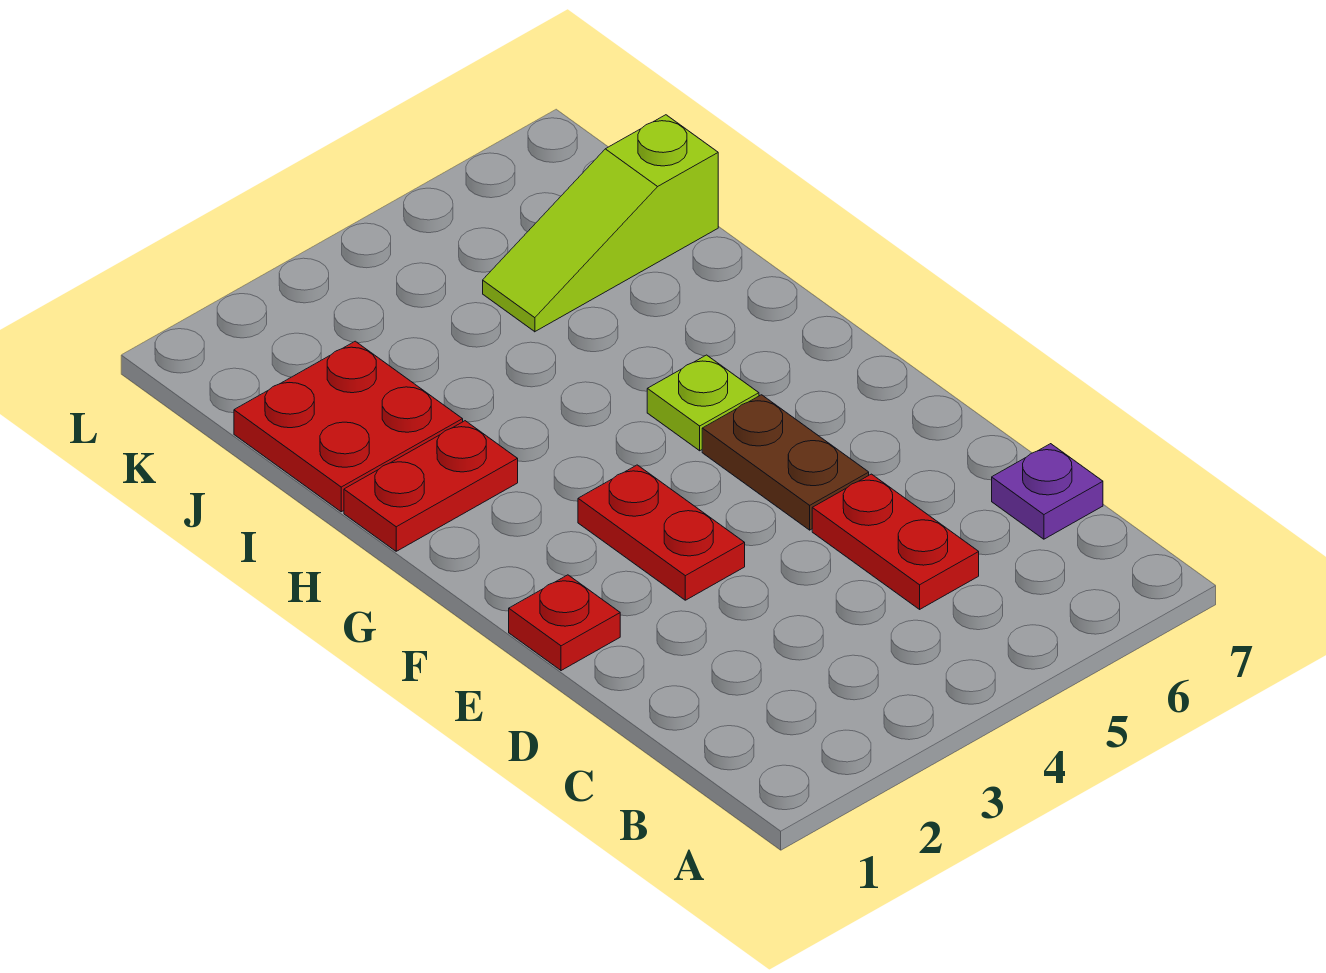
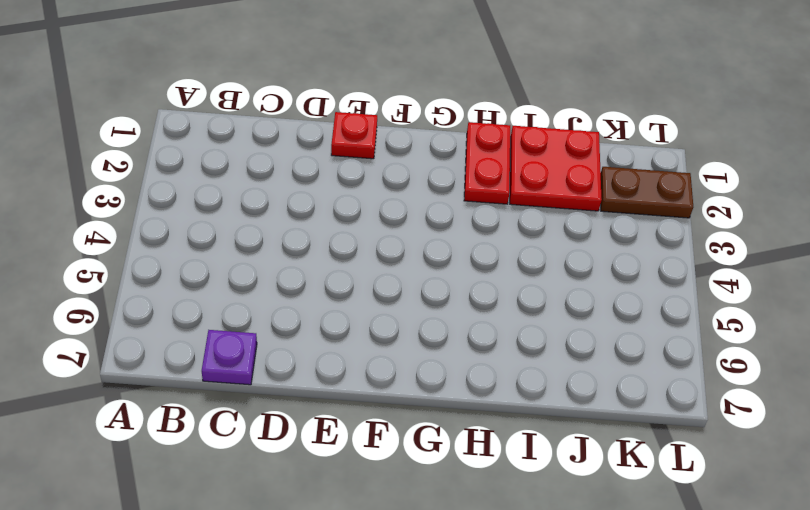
brown 1x2 plate [601,167,693,218] -> brown 1x2 plate moved to [702,395,869,530]
none -> red 1x2 plate [812,474,979,609]
none -> red 1x2 plate [578,465,745,600]

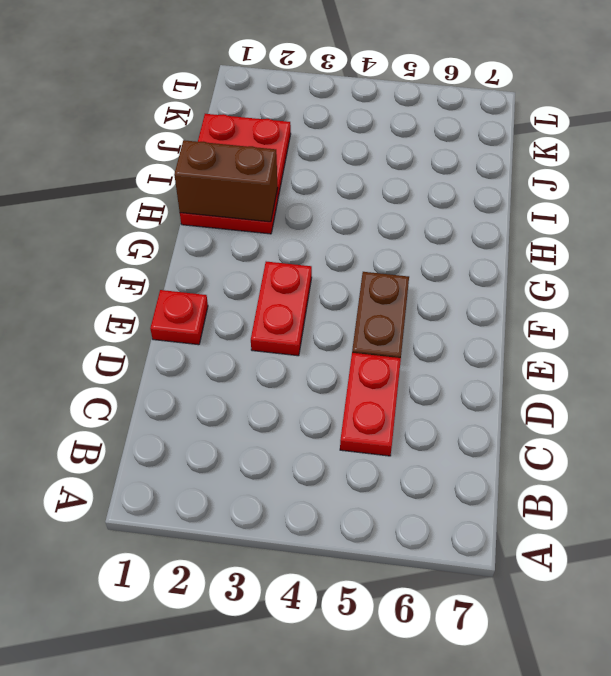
brown 1x2 brick [174,140,277,222] -> none
none -> purple 1x1 plate [992,444,1103,539]
none -> lime 1x1 plate [647,355,759,451]

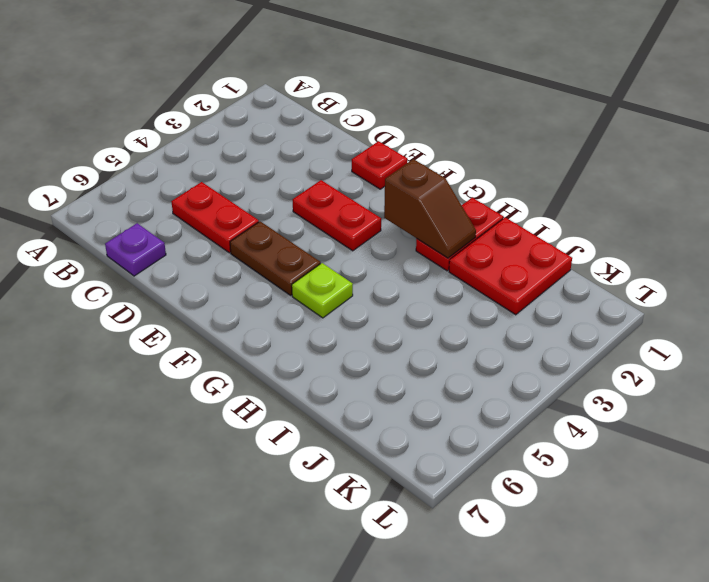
brown 1x2 slope [384,159,476,258] -> none
none -> lime 1x3 slope [483,115,718,332]

